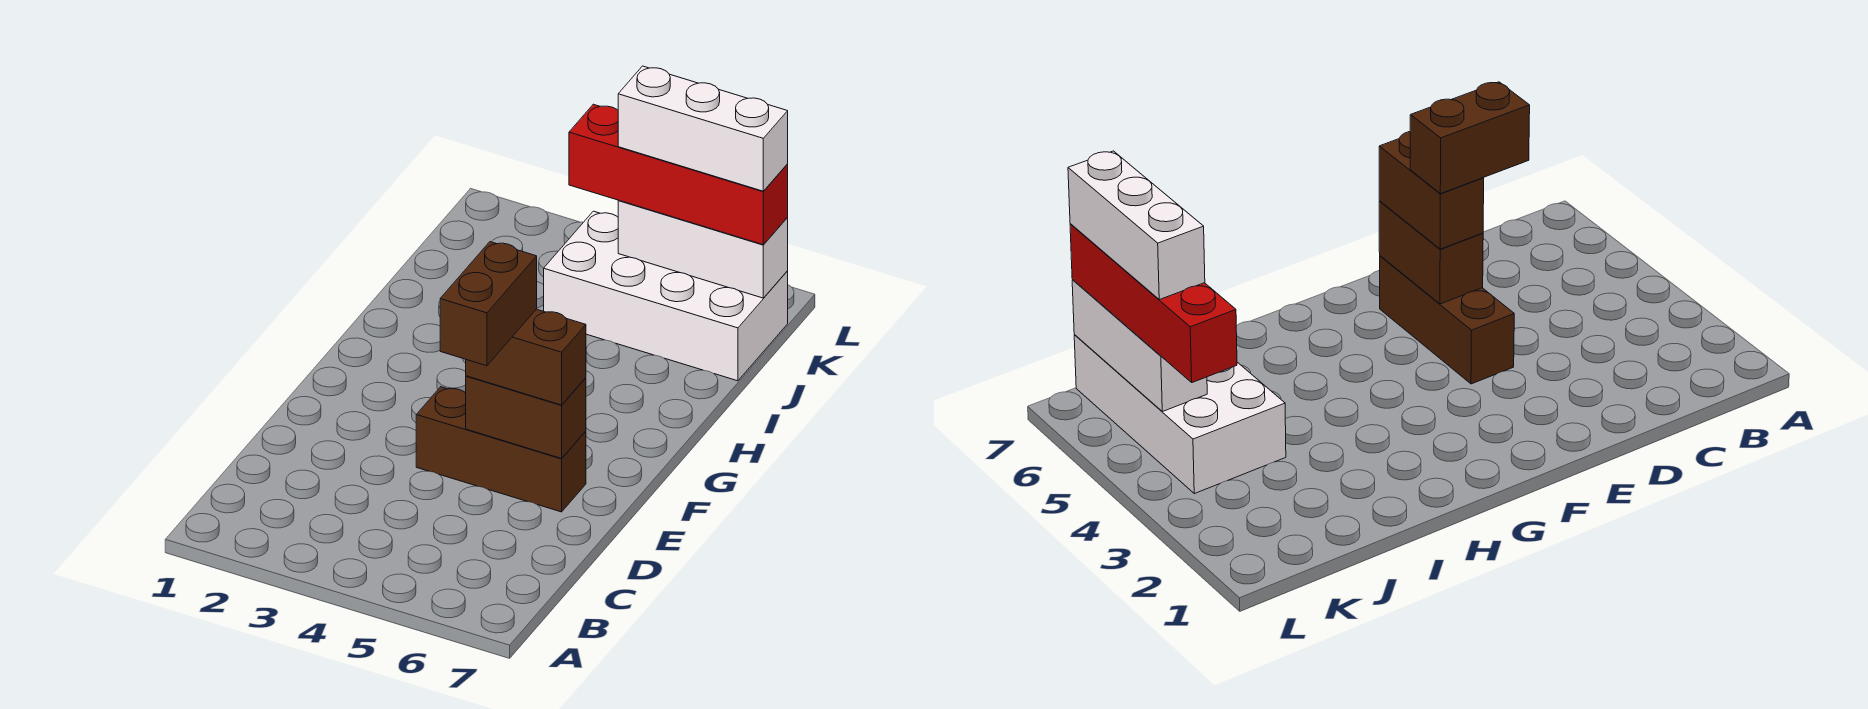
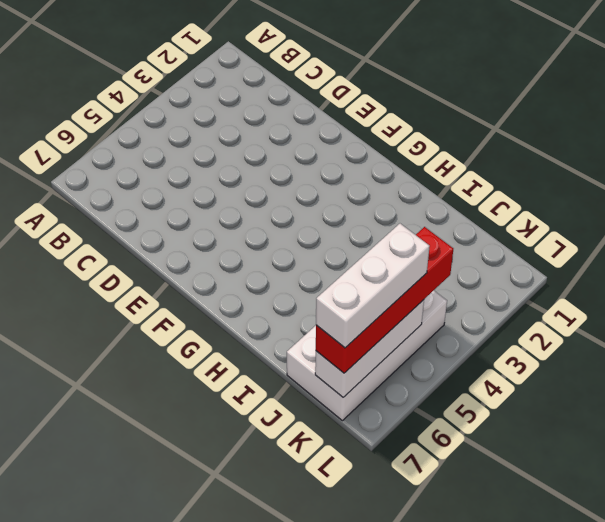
none -> brown 1x3 brick [416,387,586,512]
none -> brown 1x2 brick [466,376,586,458]

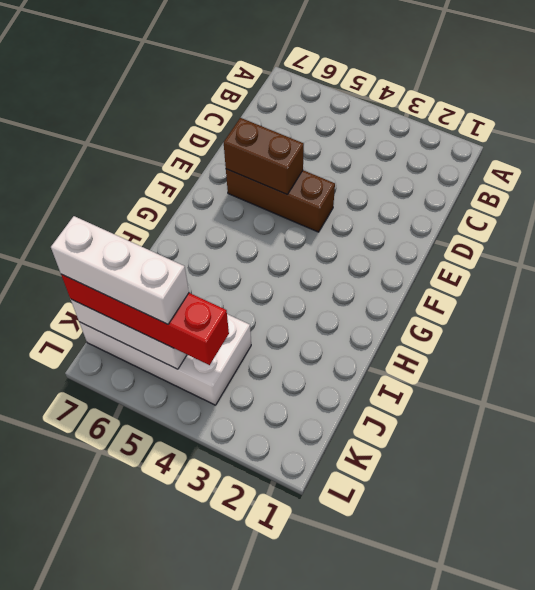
none -> brown 1x2 brick [466,309,586,405]
none -> brown 1x2 brick [440,242,537,366]

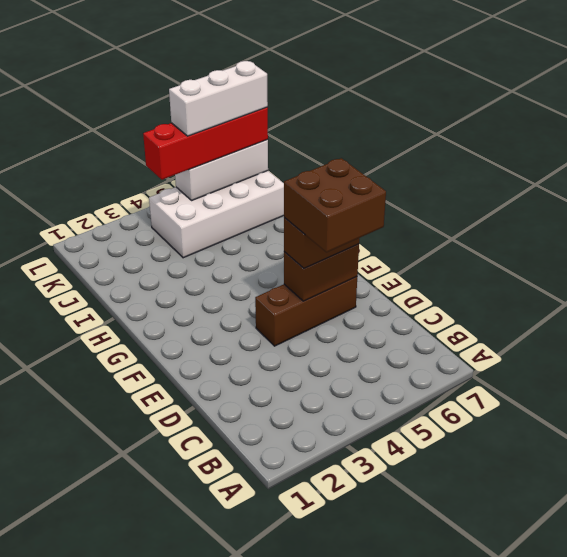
brown 2x2 brick [284,158,386,252] -> brown 1x2 brick [440,242,537,366]

